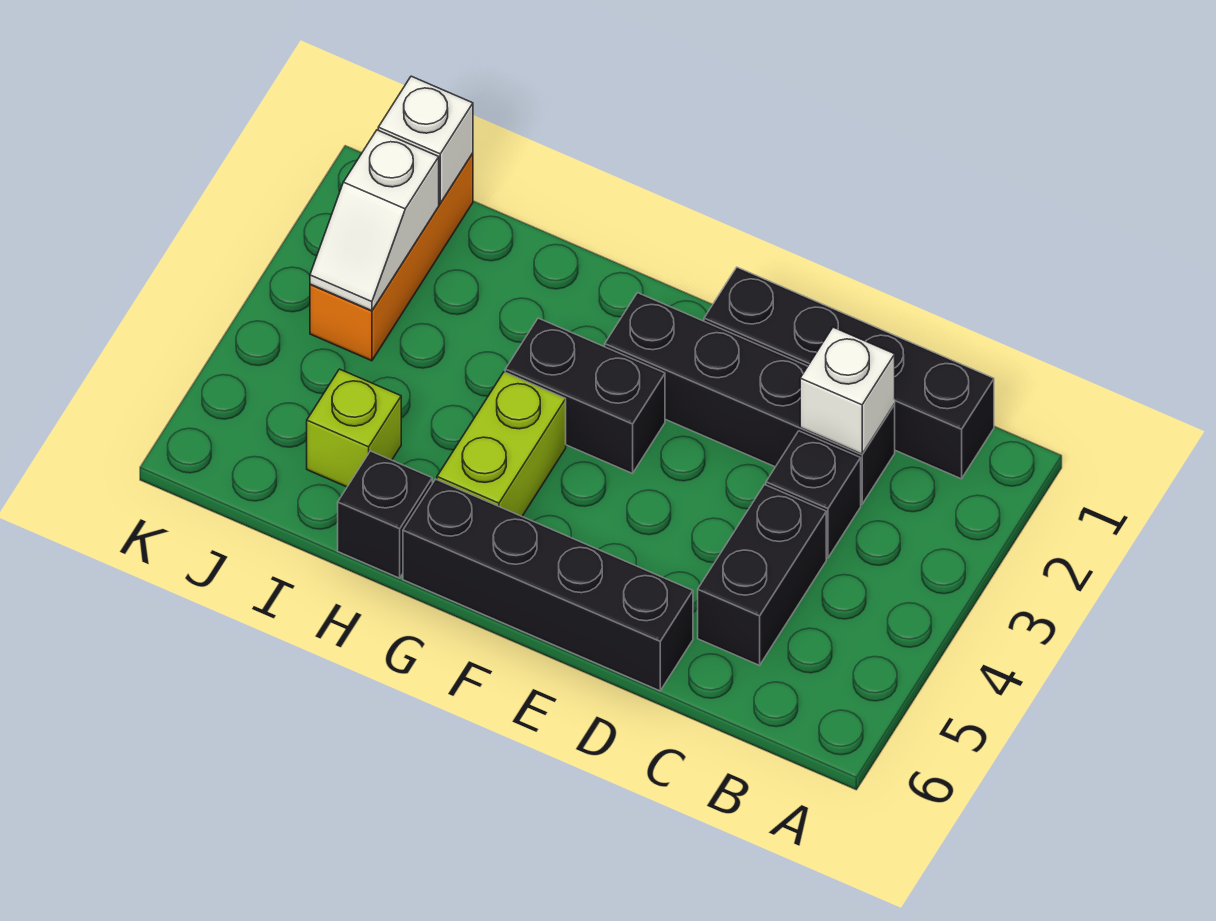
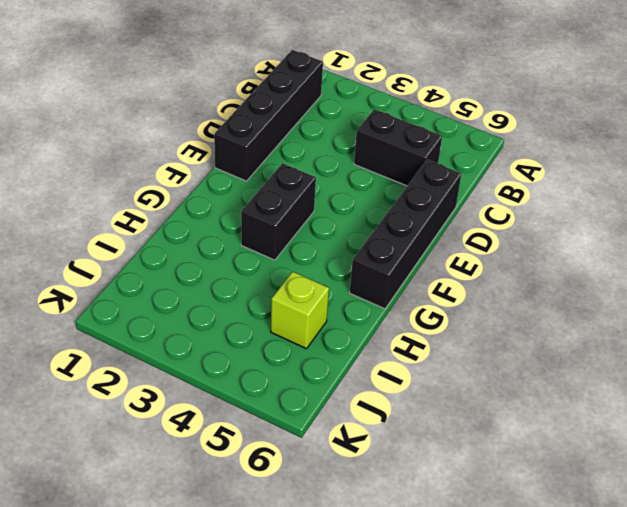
none -> black 1x4 brick [605,293,895,504]
none -> black 1x1 brick [766,431,861,558]
none -> lime 1x2 brick [437,372,566,516]

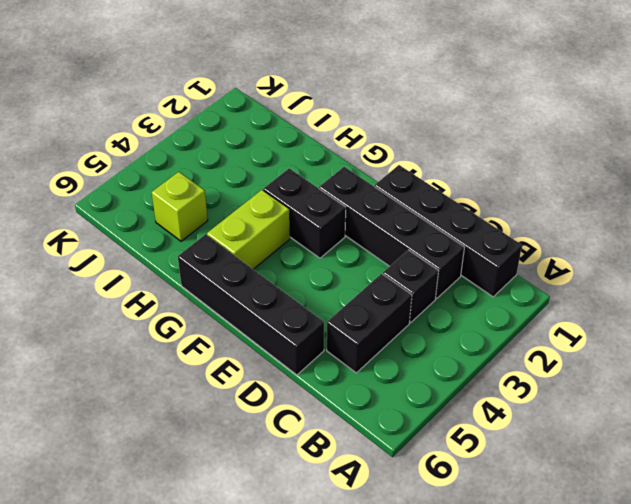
none -> black 1x1 brick [338,451,432,578]
none -> orange 1x3 brick [310,153,473,361]
none -> white 1x1 brick [800,327,895,454]

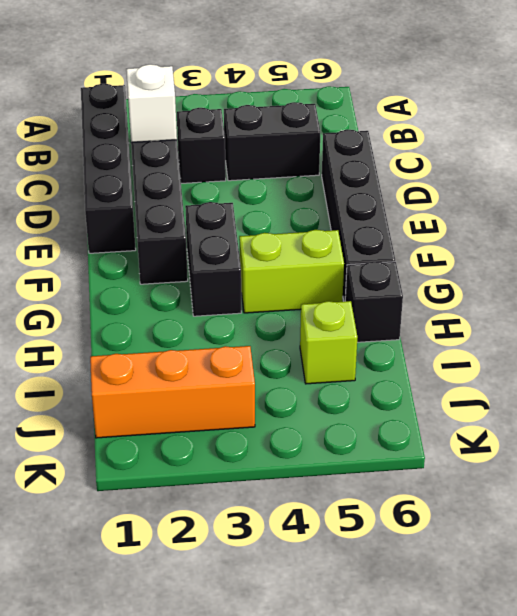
none -> white 1x1 brick [378,76,473,203]
none -> white 1x2 slope [310,130,439,311]

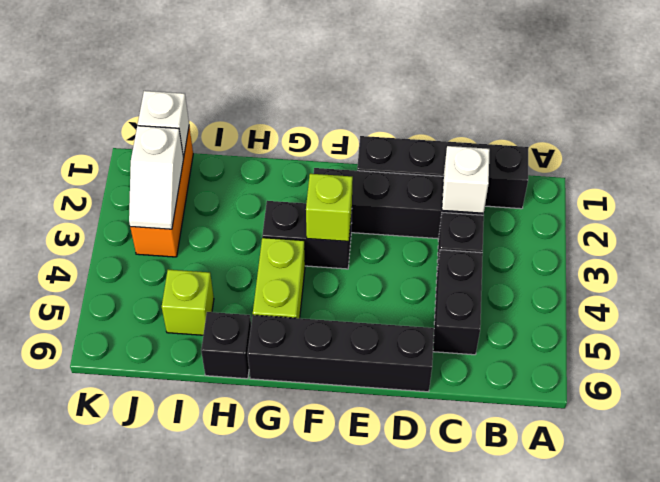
lime 1x1 brick [306,174,353,241] -> none

